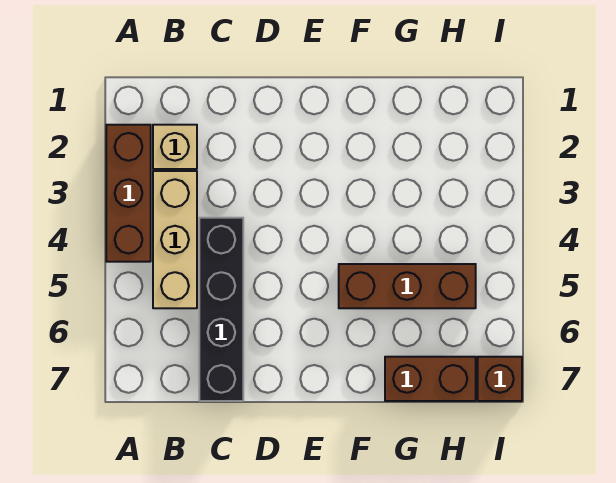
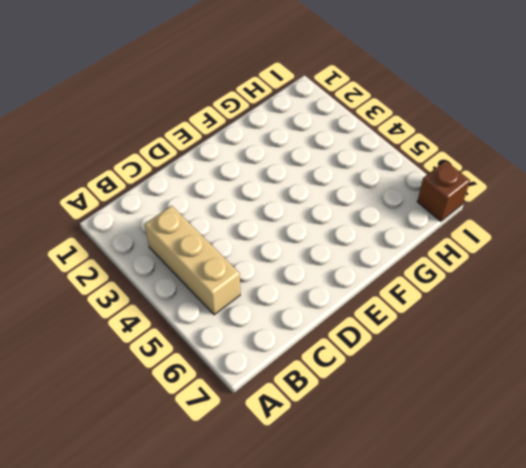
none -> brown 1x3 brick [106,125,151,262]
none -> tan 1x1 brick [153,125,197,169]

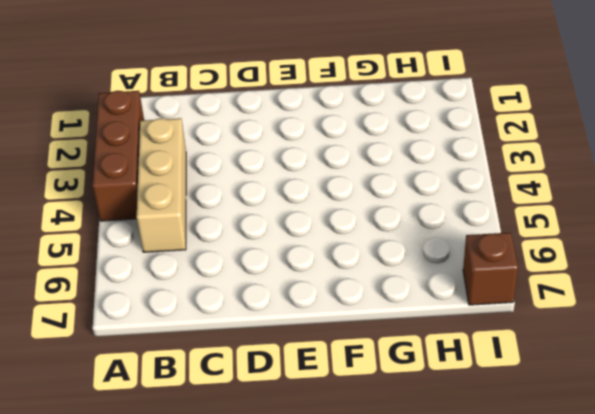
none -> tan 1x1 brick [153,125,197,169]
none -> black 1x4 brick [199,218,243,401]

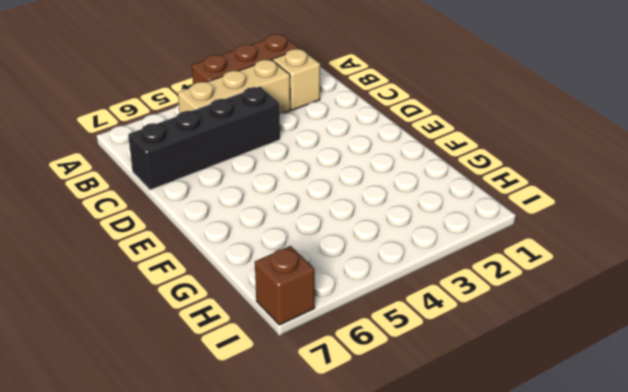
none -> brown 1x3 brick [339,264,476,308]
none -> brown 1x2 brick [385,357,476,401]

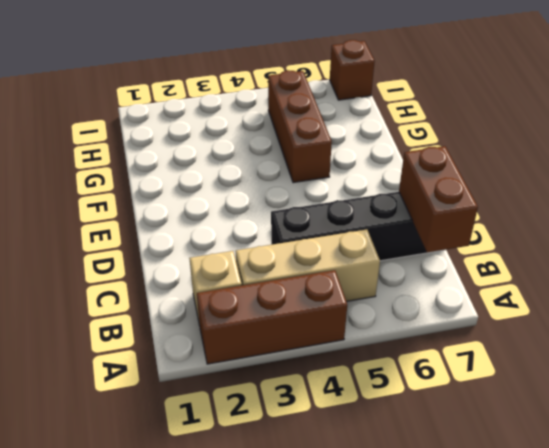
brown 1x2 brick [399,146,478,253] -> brown 1x2 brick moved to [385,357,476,401]

